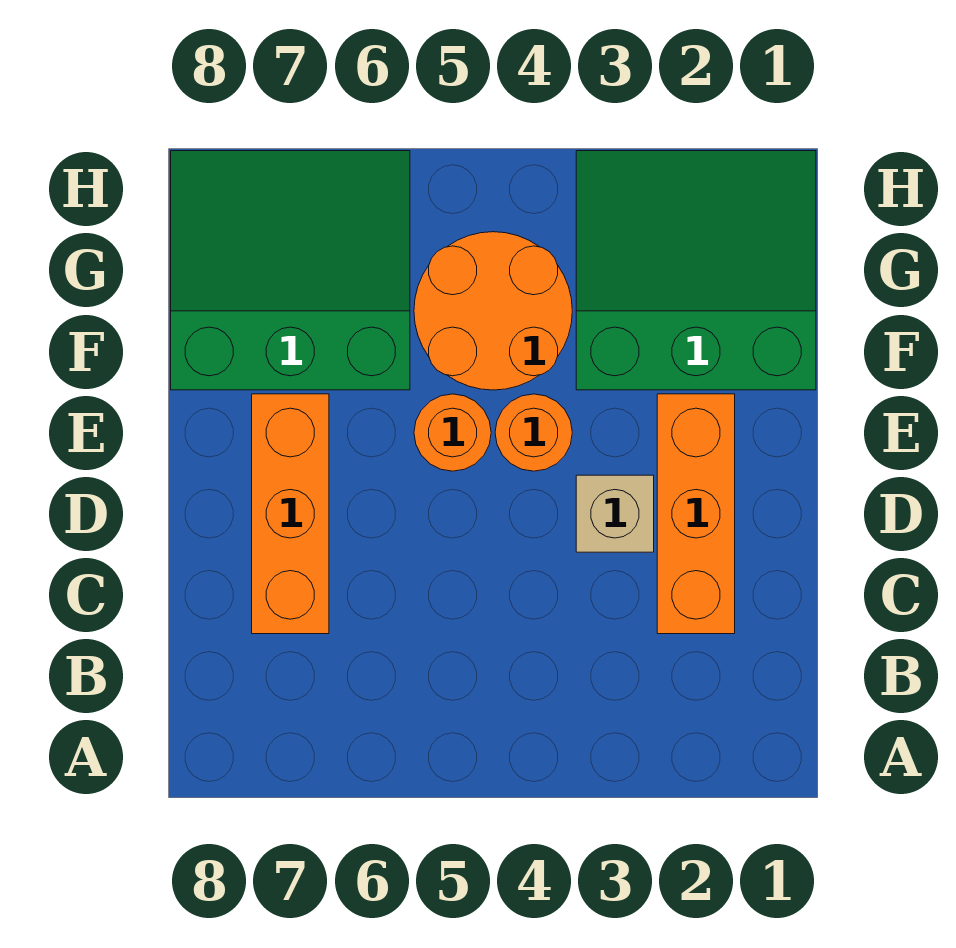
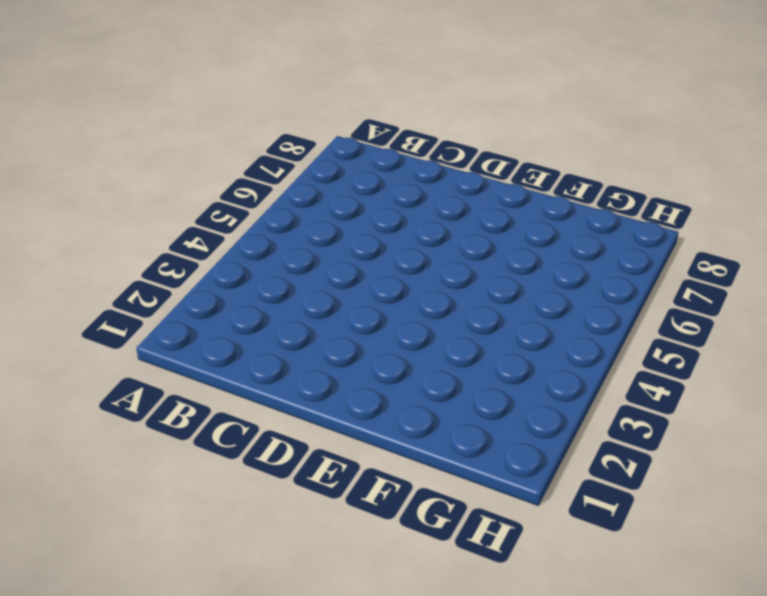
none -> orange 1x3 brick [657,394,735,634]
none -> orange 1x3 brick [252,394,329,634]

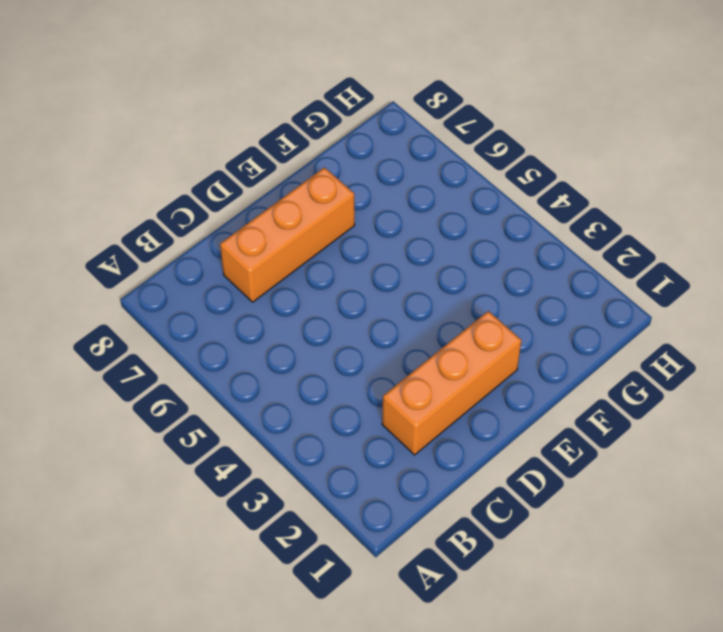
none -> tan 1x1 brick [576,475,654,552]
none -> orange 1x1 round brick [495,394,572,471]

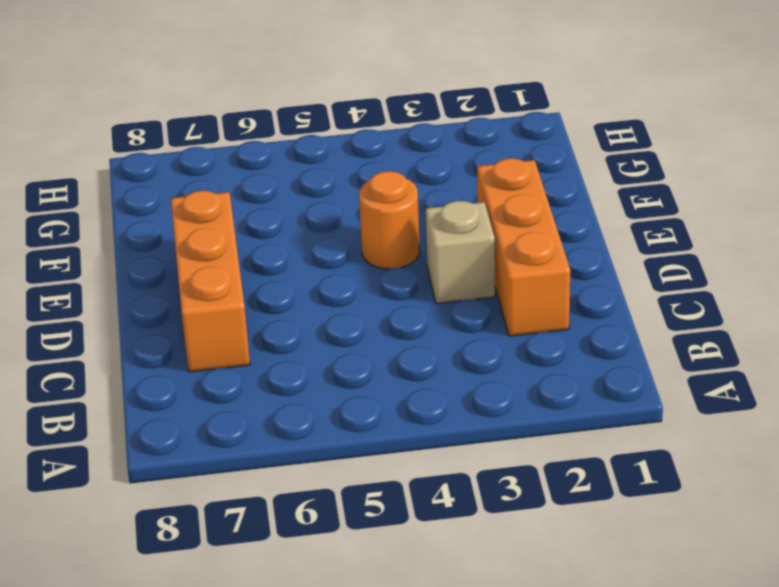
none -> orange 1x1 round brick [414,394,491,471]
none -> green 3x3 slope [576,151,816,390]

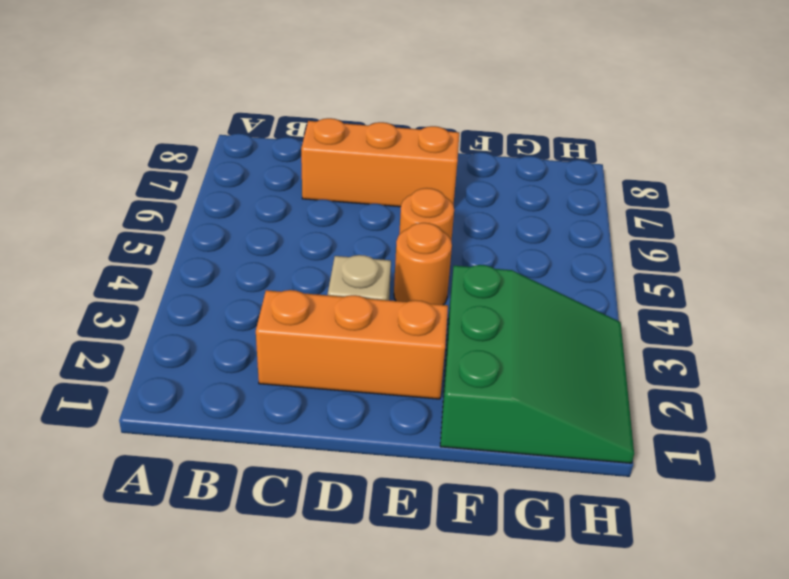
none -> orange 2x2 round brick [414,232,572,390]
none -> green 3x3 slope [171,151,410,390]

